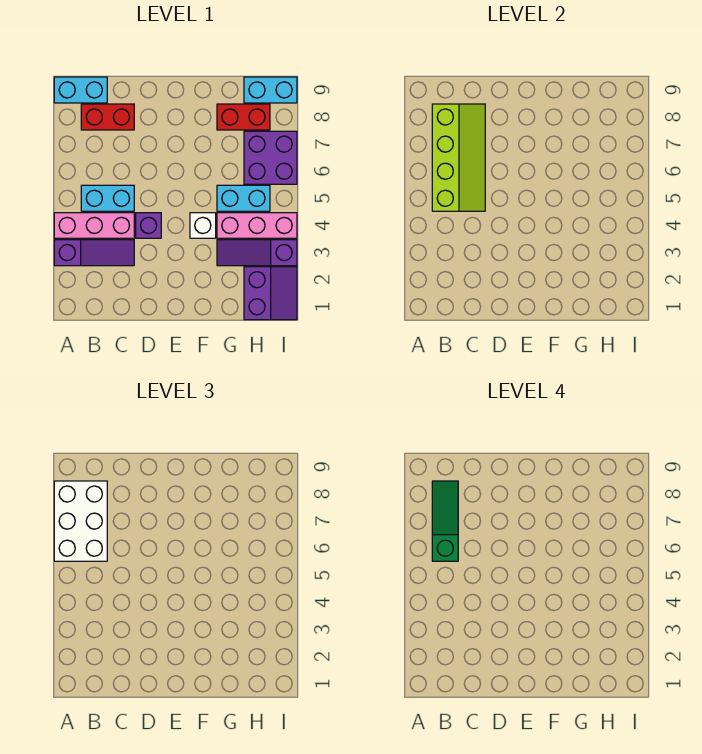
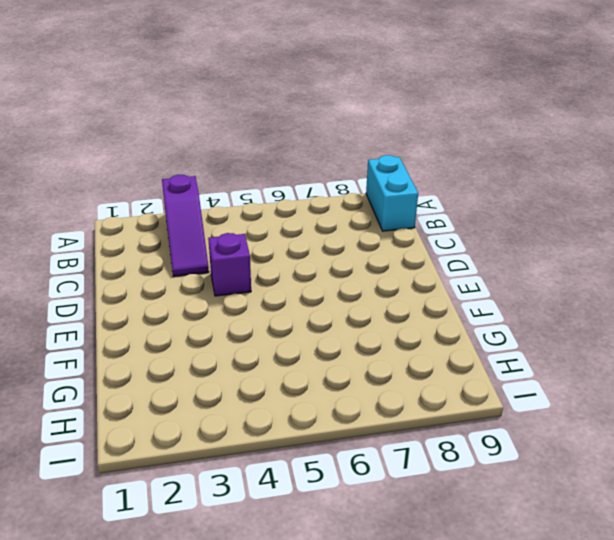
none -> pink 1x3 brick [54,213,134,238]
none -> cyan 1x2 brick [81,185,134,211]
none -> red 1x2 brick [81,104,134,130]

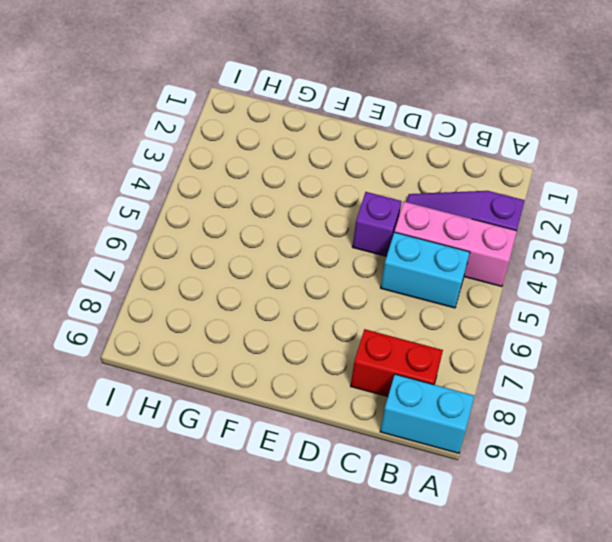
none -> white 1x1 brick [190,213,216,238]
none -> purple 1x3 slope [217,240,297,266]
none -> pink 1x3 brick [217,213,297,238]

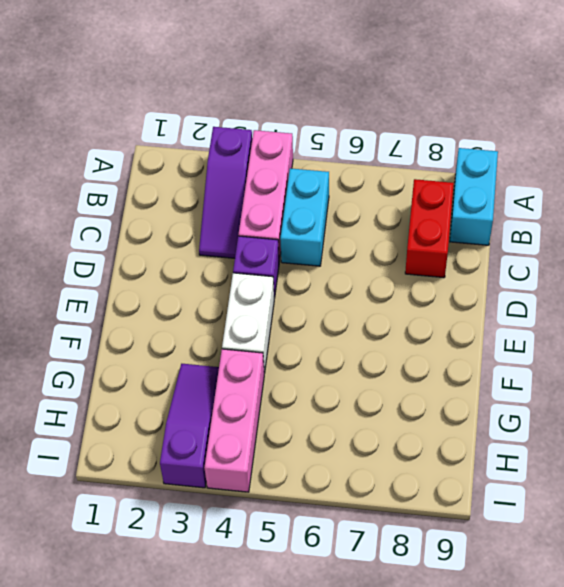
white 1x2 brick [222,273,274,373] -> white 1x1 brick [190,213,216,238]
none -> cyan 1x2 brick [217,185,270,211]
none -> red 1x2 brick [217,104,270,130]
none -> purple 2x2 slope [244,267,297,320]

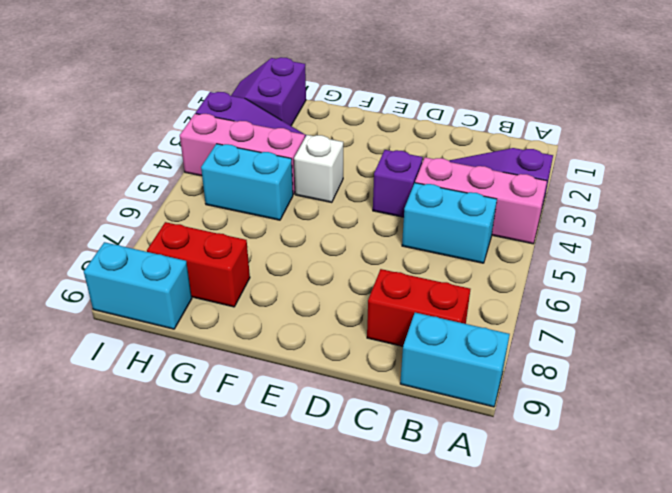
none -> purple 2x2 brick [244,131,297,184]
none -> lime 2x4 slope [432,104,485,211]
none -> white 2x3 brick [54,481,107,561]

